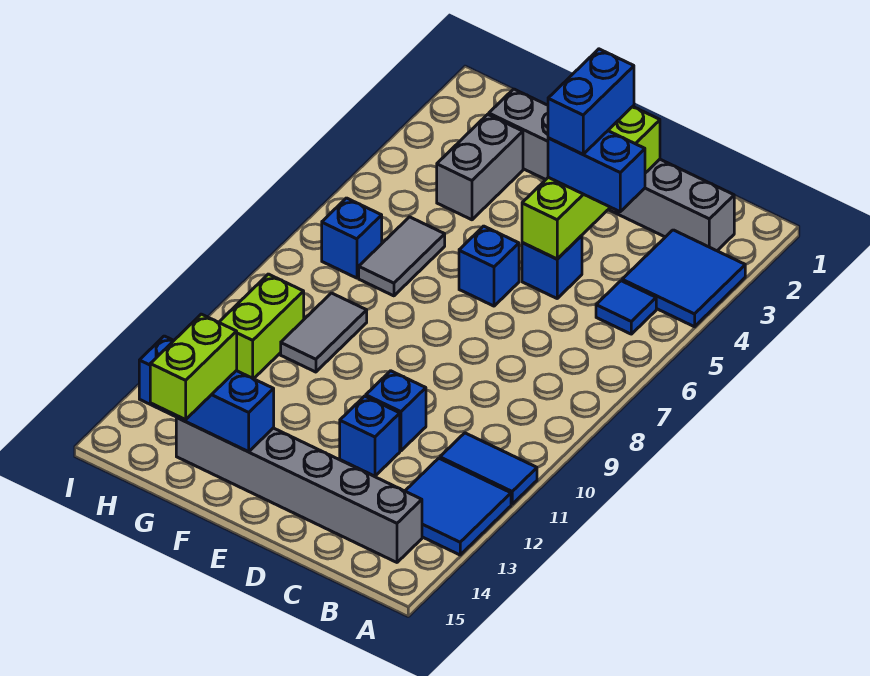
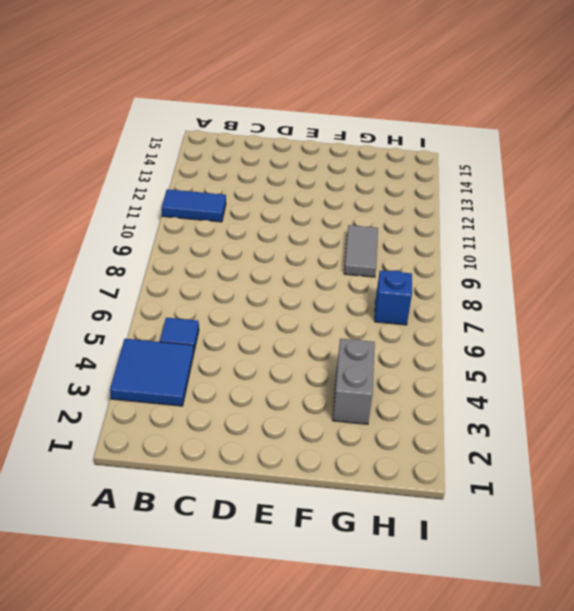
none -> blue 2x2 tile [405,458,511,555]
none -> grey 1x6 brick [489,89,734,251]
none -> grey 1x6 brick [176,418,422,562]

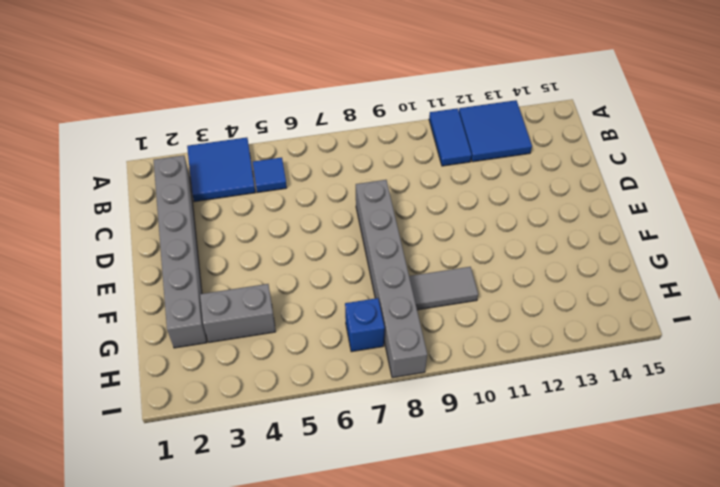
grey 1x6 brick [356,180,427,378] -> grey 1x6 brick moved to [176,418,422,562]
none -> blue 1x1 brick [522,236,582,298]
none -> blue 1x1 brick [366,371,426,451]
none -> blue 1x1 brick [340,396,400,476]

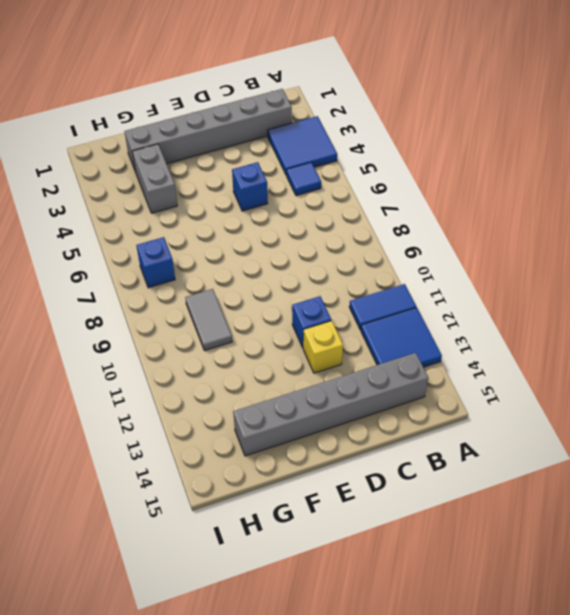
yellow 1x1 brick [303,321,343,373] -> blue 1x1 brick [340,396,400,476]
none -> blue 1x1 brick [459,226,519,306]
none -> grey 1x2 tile [359,217,445,296]
none -> lime 1x2 brick [219,274,304,379]

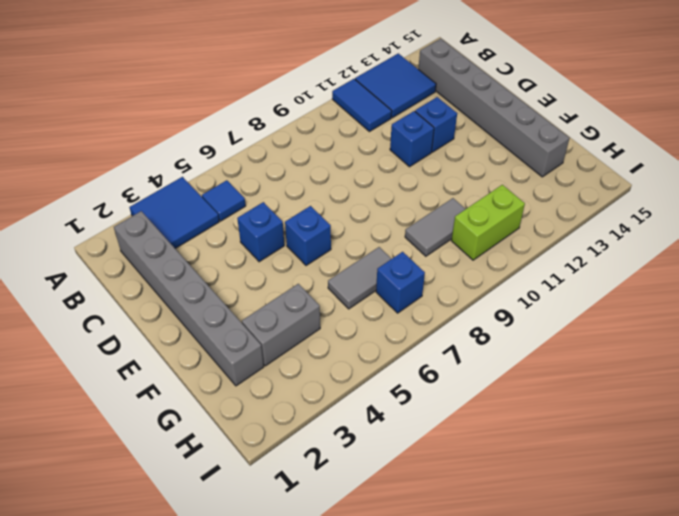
none -> lime 1x4 brick [522,107,660,259]
none -> blue 1x3 brick [139,336,274,452]
none -> blue 1x2 brick [548,131,645,212]

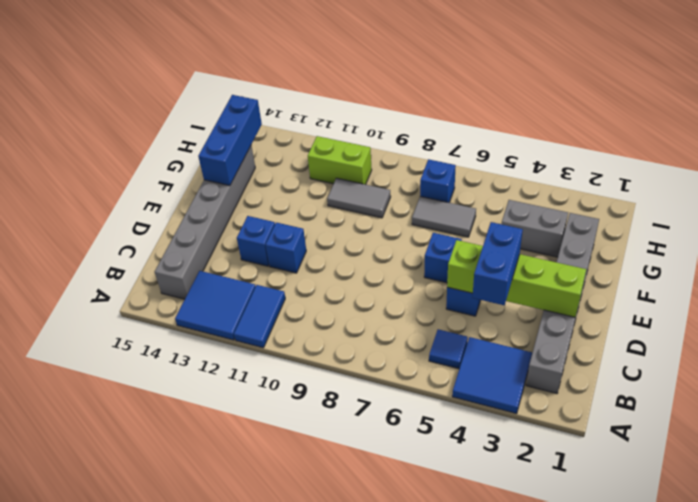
none -> lime 1x2 brick [150,314,237,420]
none -> blue 1x2 brick [548,49,634,154]

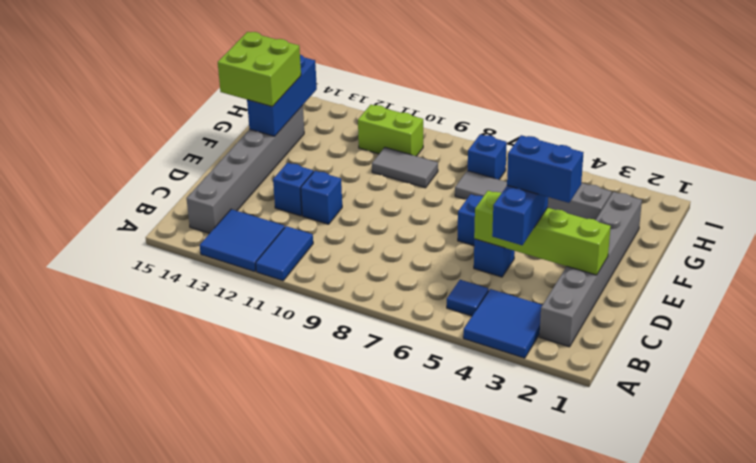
lime 2x2 brick [218,32,301,107] -> lime 1x2 brick [150,314,237,420]

